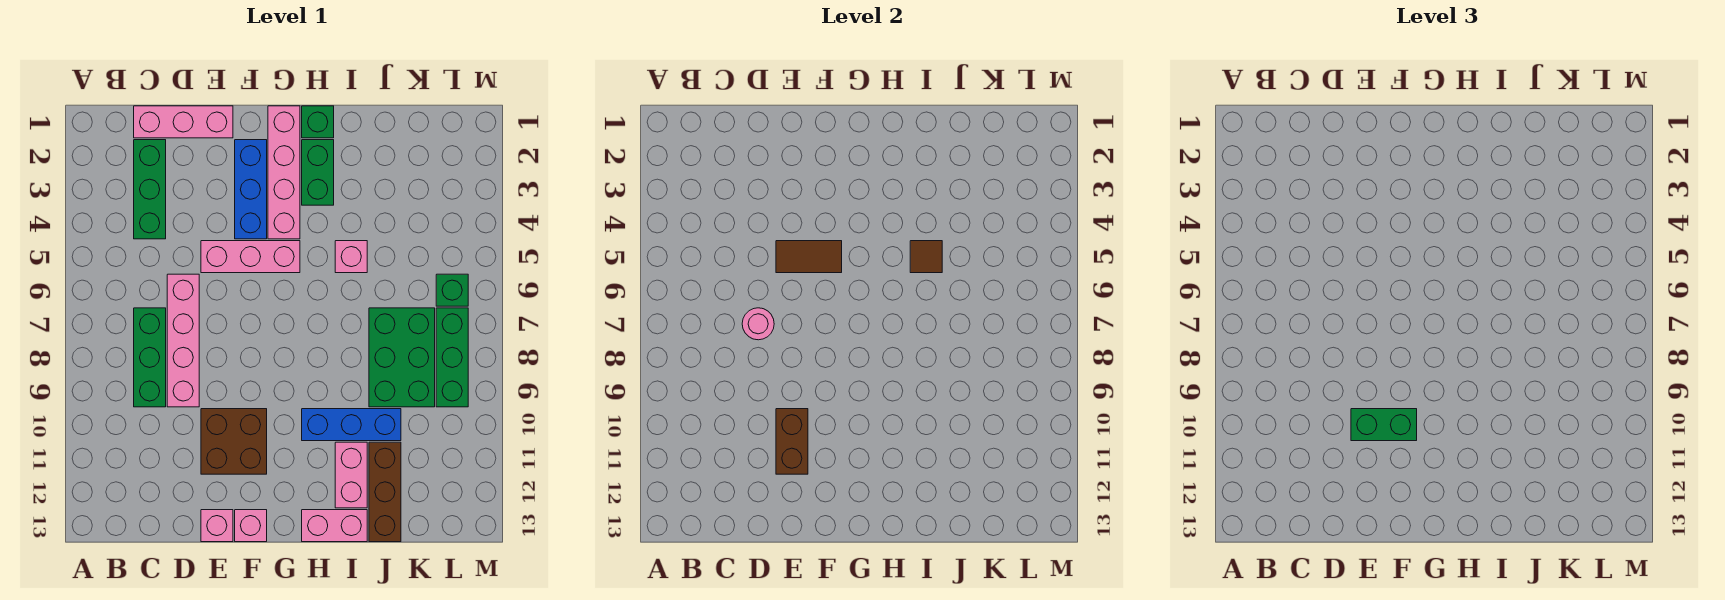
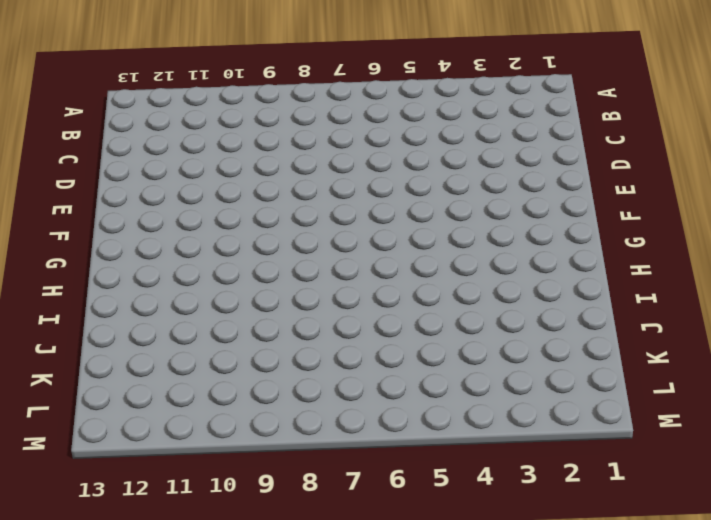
none -> pink 1x3 brick [134,106,233,138]
none -> green 1x3 brick [134,140,166,239]
none -> green 1x3 brick [134,308,166,407]

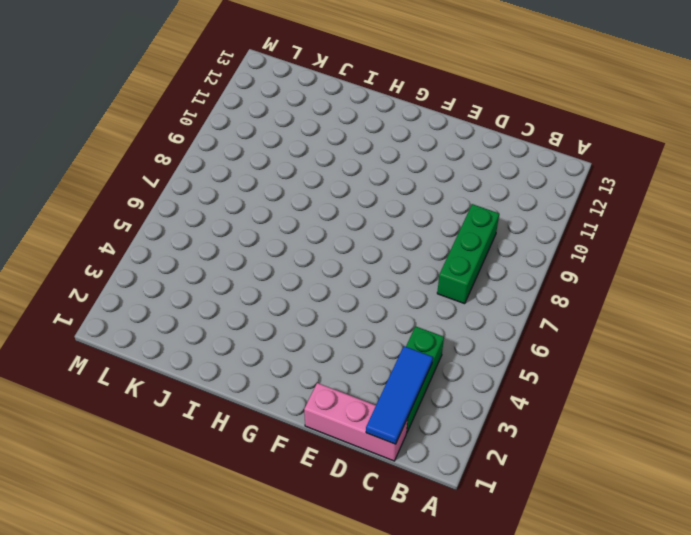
blue 1x3 tile [366,346,433,444] -> none
none -> pink 1x4 brick [167,274,199,407]
none -> pink 1x3 brick [201,241,300,273]
none -> brown 2x2 brick [201,409,267,474]

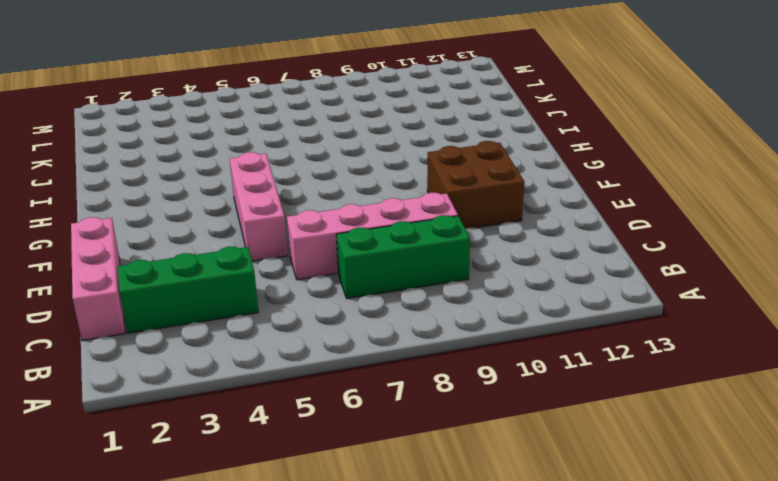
none -> pink 1x1 brick [201,510,233,542]
none -> blue 1x3 brick [235,140,267,239]
none -> pink 1x1 brick [235,510,267,542]

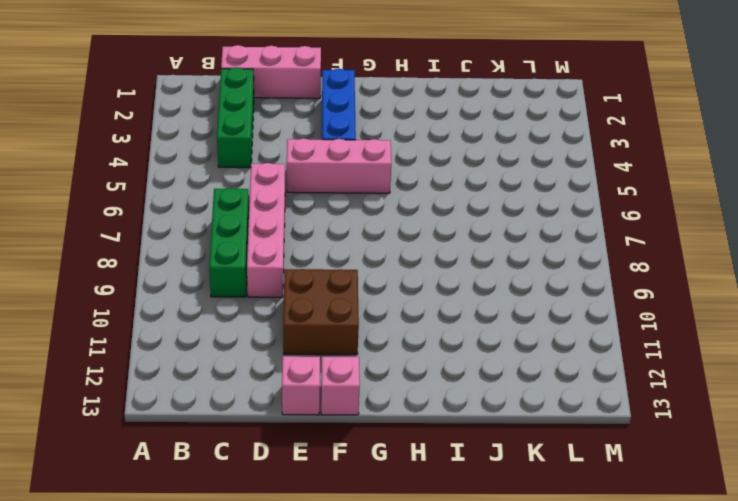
none -> pink 1x4 brick [268,106,300,239]
none -> green 1x1 brick [302,106,334,138]
none -> green 1x2 brick [302,140,334,205]

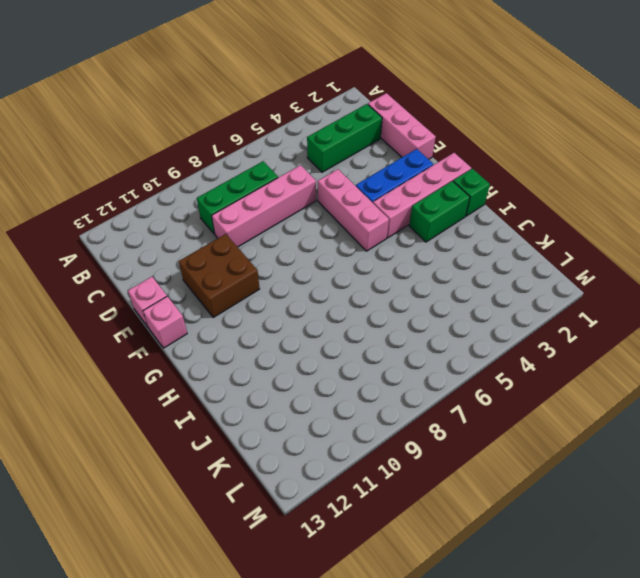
none -> blue 1x3 brick [302,409,401,441]
none -> pink 1x2 brick [302,510,367,542]
none -> pink 1x1 brick [335,241,367,273]

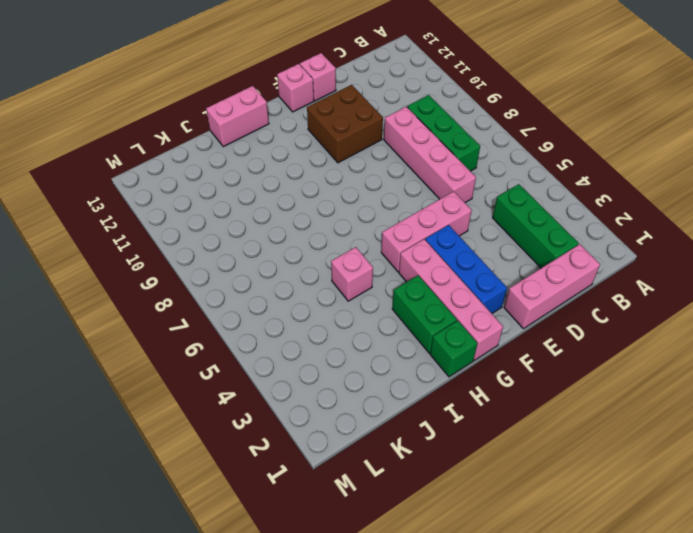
none -> blue 1x3 brick [302,409,401,441]
none -> pink 1x2 brick [335,442,367,508]
none -> green 2x3 brick [369,308,435,407]

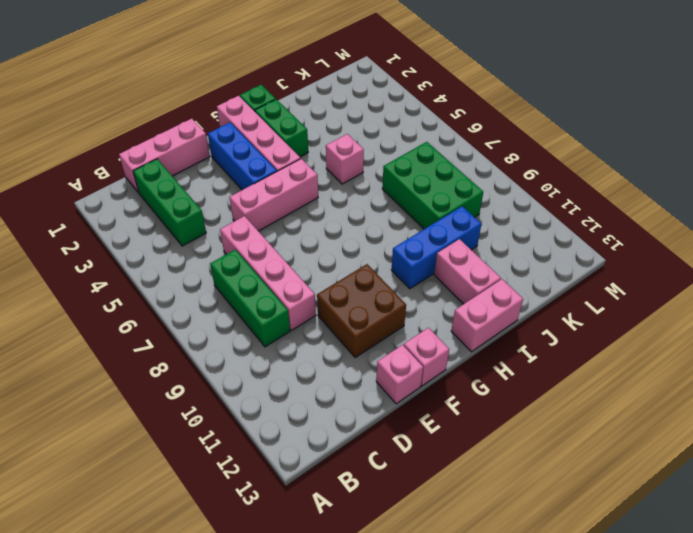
none -> brown 1x3 brick [369,442,401,542]
none -> green 1x1 brick [436,274,468,306]
none -> green 1x3 brick [436,308,468,407]

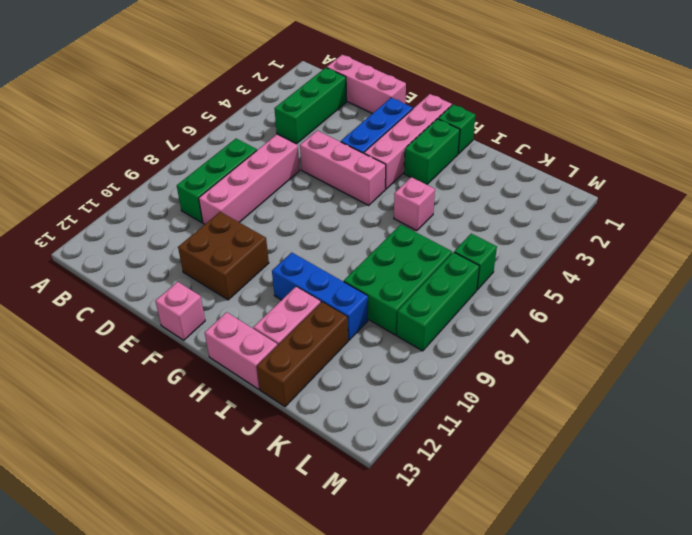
none -> pink 1x1 brick [201,510,233,542]
none -> pink 1x1 round brick [742,308,774,340]
none -> brown 1x2 tile [776,241,842,273]

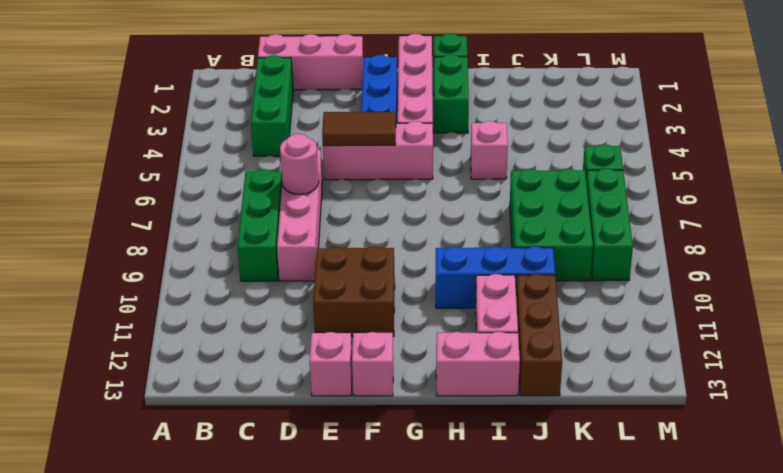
none -> brown 1x2 brick [776,409,808,474]
none -> brown 1x1 tile [910,241,942,273]
none -> green 1x2 brick [1351,409,1417,441]

